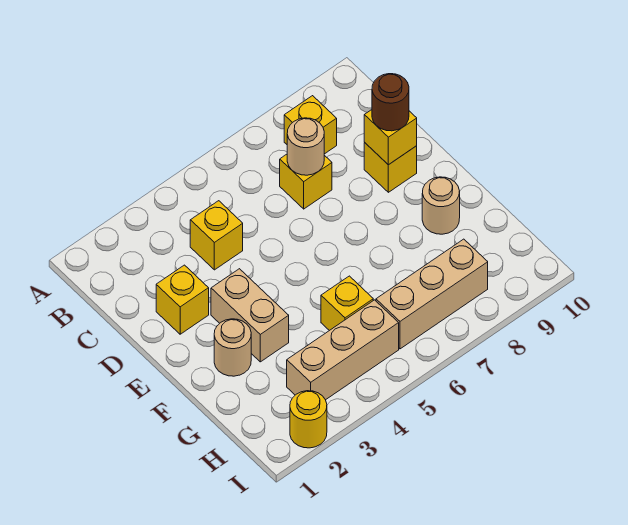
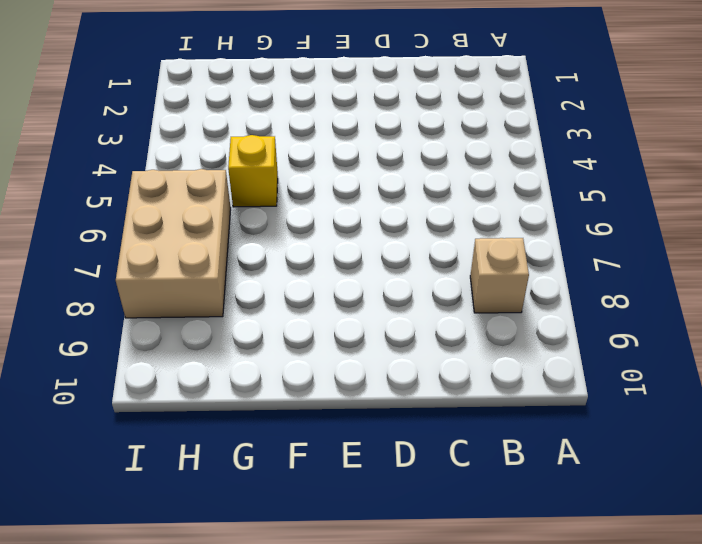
tan 1x1 brick [470,238,529,313] -> yellow 1x1 brick [284,96,337,154]
tan 2x3 brick [116,169,231,318] -> tan 1x3 brick [376,239,488,349]
none -> yellow 1x1 brick [190,201,243,270]
none -> yellow 1x1 brick [280,154,332,209]
none -> yellow 1x1 brick [156,265,209,334]

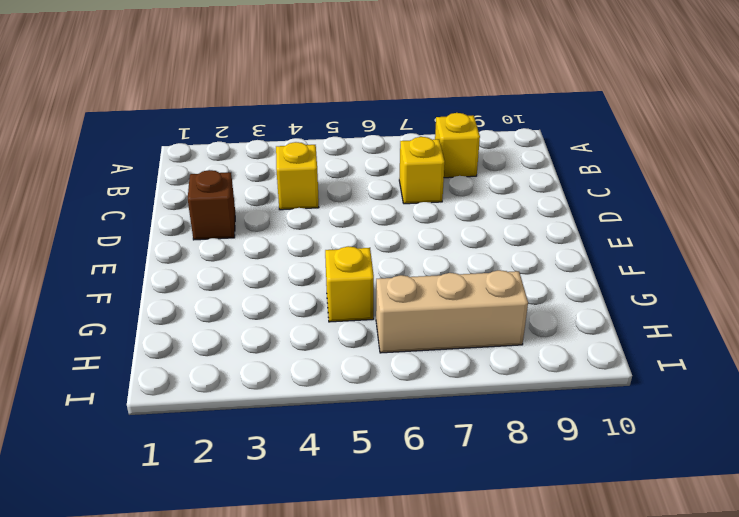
brown 1x1 brick [188,170,235,240] -> yellow 1x1 brick [156,265,209,334]
none -> yellow 1x1 brick [364,143,417,192]
none -> tan 1x2 brick [211,269,289,362]
none -> tan 1x1 round brick [214,319,251,376]

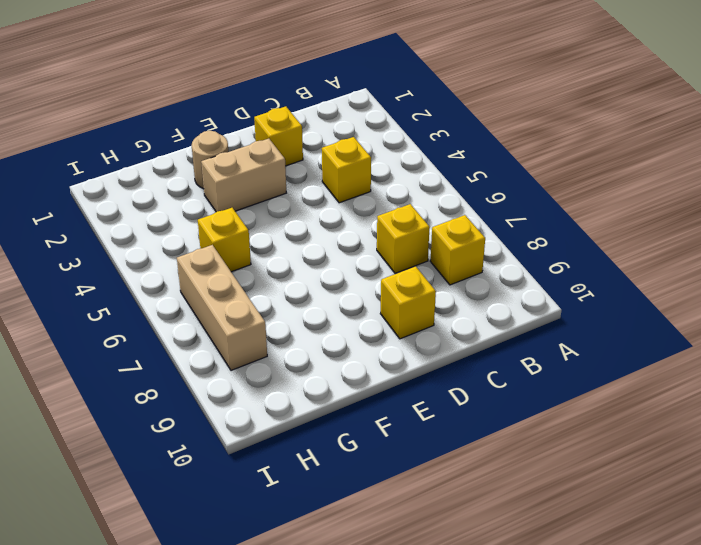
none -> tan 1x1 round brick [422,177,460,234]
none -> tan 1x3 brick [287,300,399,400]
none -> yellow 1x1 round brick [290,391,327,448]

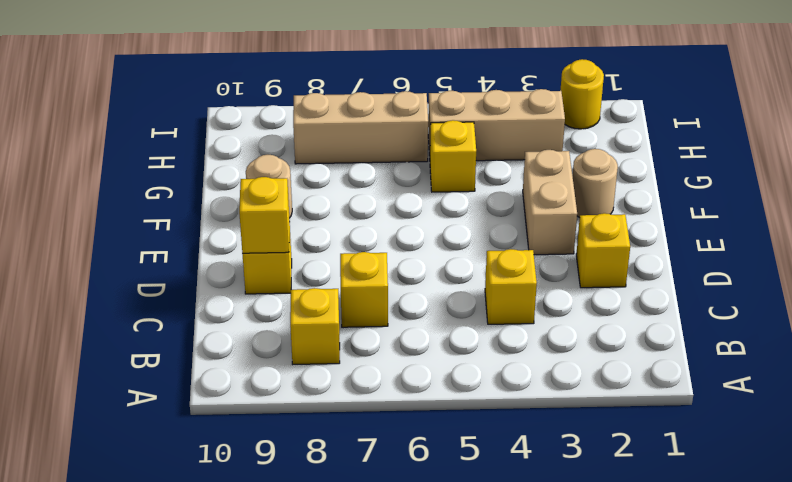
none -> tan 1x1 round brick [287,118,324,175]
none -> brown 1x1 round brick [372,74,409,131]

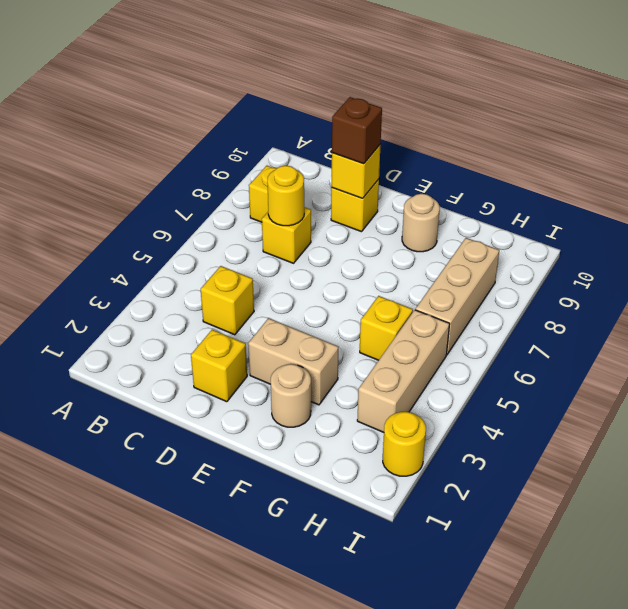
yellow 1x1 round brick [267,166,304,226] -> tan 1x1 round brick [287,118,324,175]
brown 1x1 brick [332,97,382,164] -> brown 1x1 round brick [372,74,409,131]

